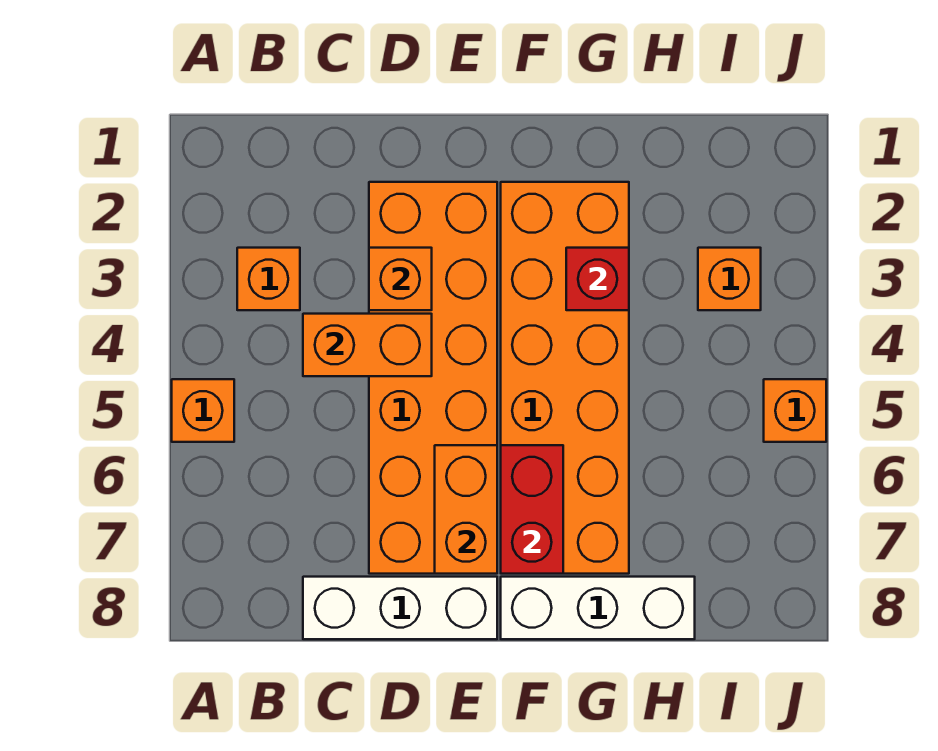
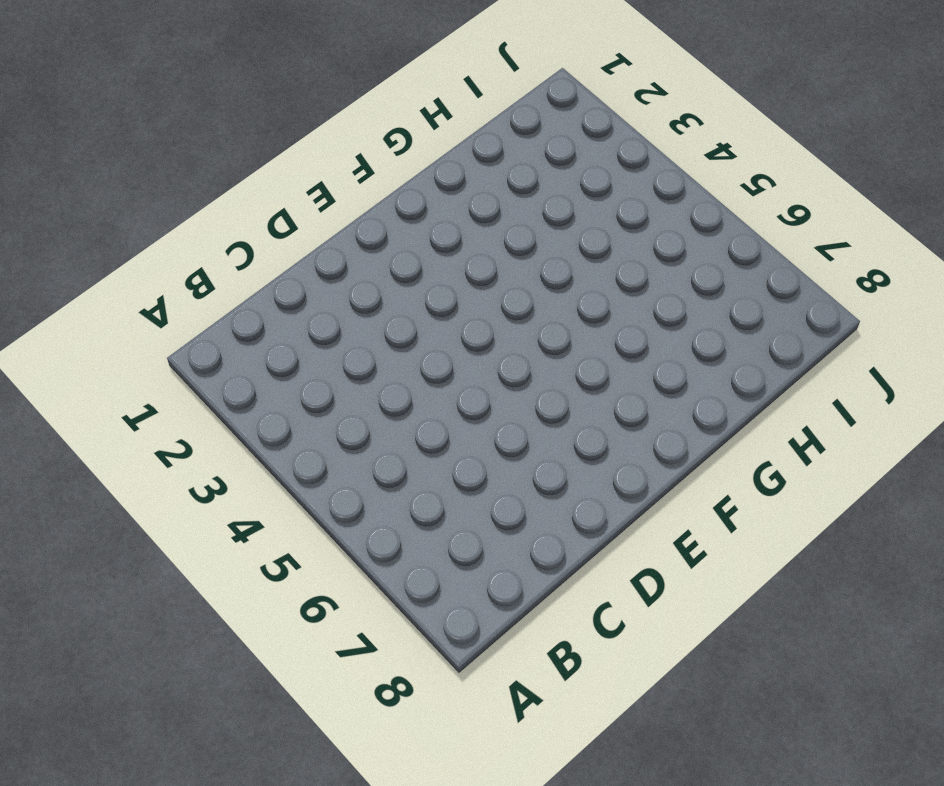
none -> orange 1x1 brick [172,379,234,442]
none -> orange 1x1 brick [237,248,300,310]
none -> white 1x3 brick [303,577,497,639]

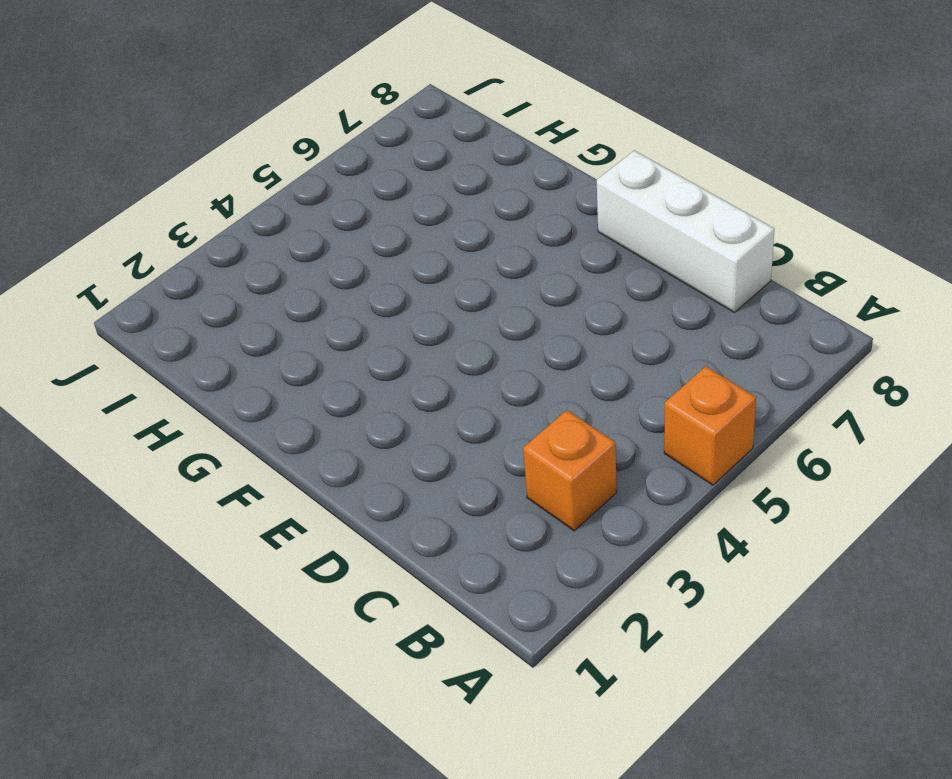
none -> orange 2x6 brick [369,182,497,574]
none -> orange 2x6 brick [501,182,629,574]
none -> white 1x3 brick [501,577,695,639]

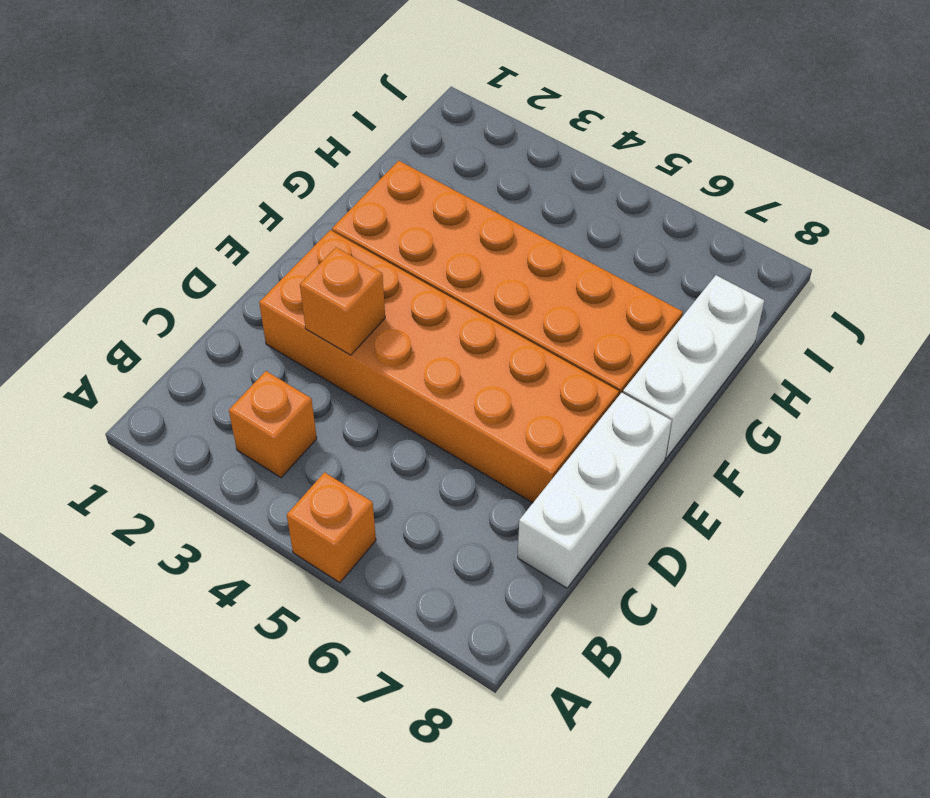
none -> orange 1x1 brick [698,248,761,310]
none -> orange 1x1 brick [764,379,826,442]
none -> orange 1x2 brick [303,314,432,376]

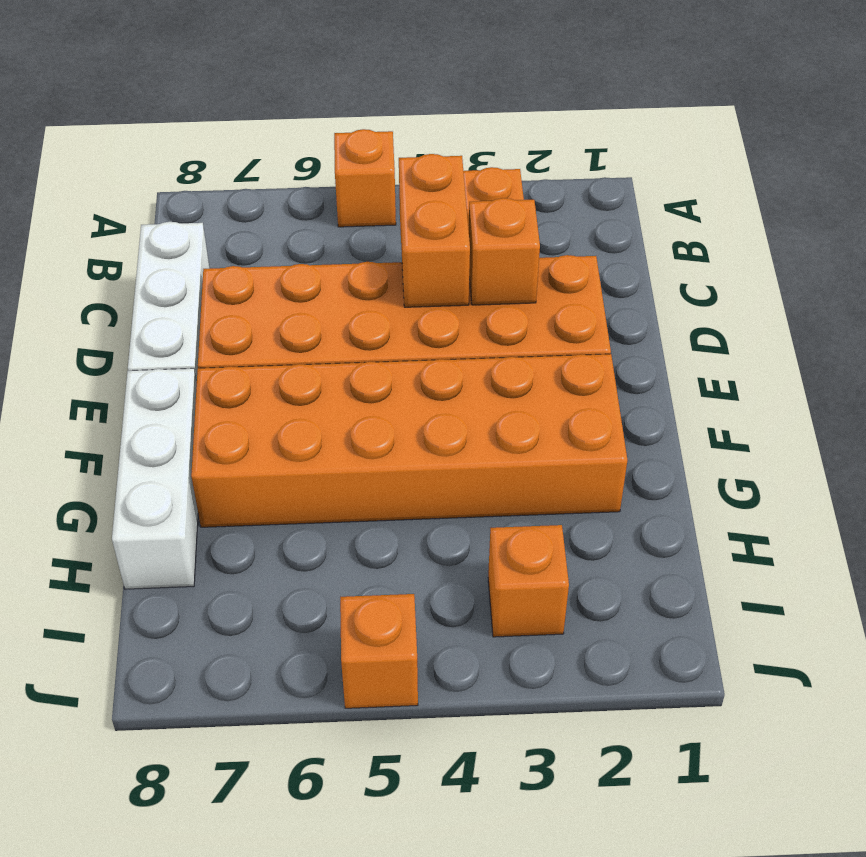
none -> orange 1x2 brick [435,445,497,574]
none -> red 1x2 brick [501,445,563,574]
none -> red 1x1 brick [566,248,629,310]

